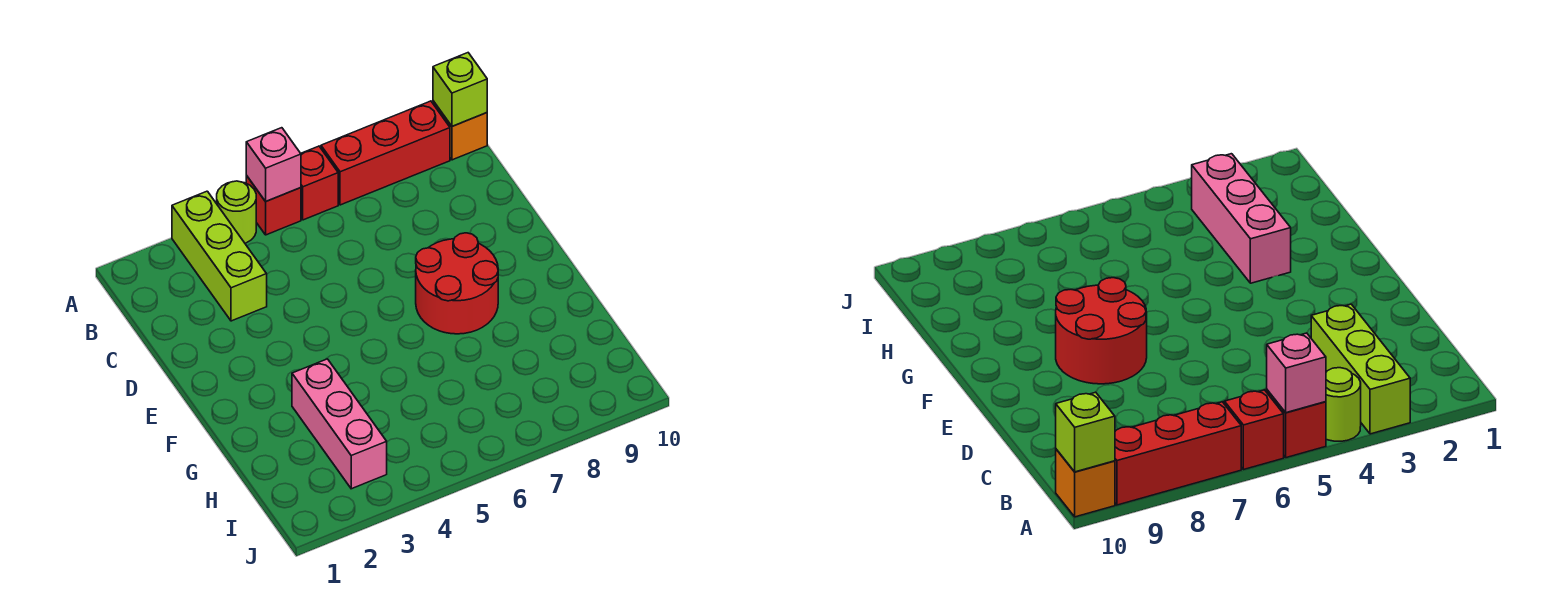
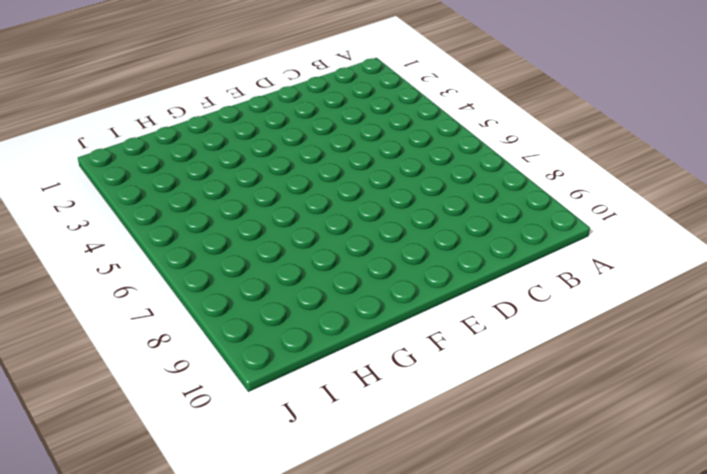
none -> lime 1x3 brick [172,191,267,321]
none -> lime 1x1 round brick [217,181,256,243]

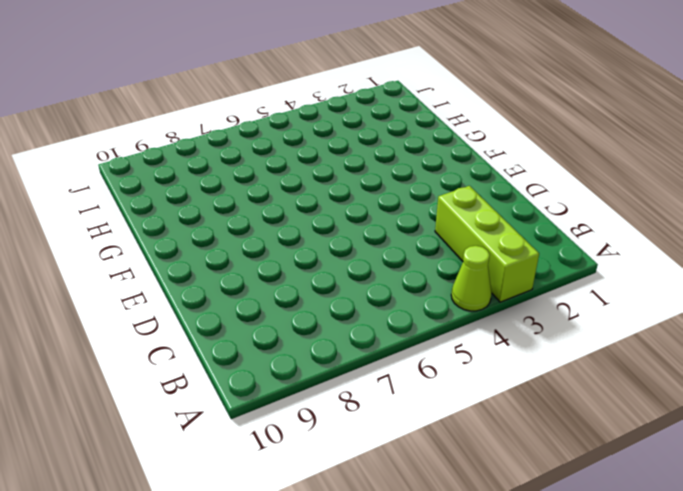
lime 1x1 cone [451,246,492,311] -> lime 1x1 round brick [217,181,256,243]
none -> red 1x1 brick [246,176,301,235]
none -> red 1x1 brick [301,146,338,220]

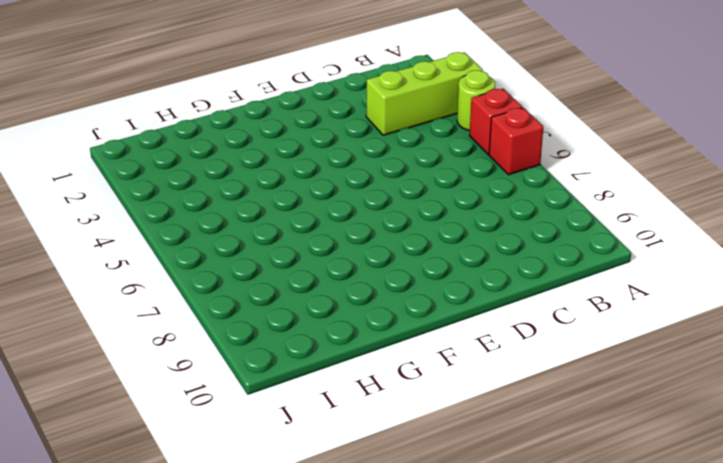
none -> red 1x3 brick [321,101,450,205]
none -> orange 1x1 brick [433,101,487,160]

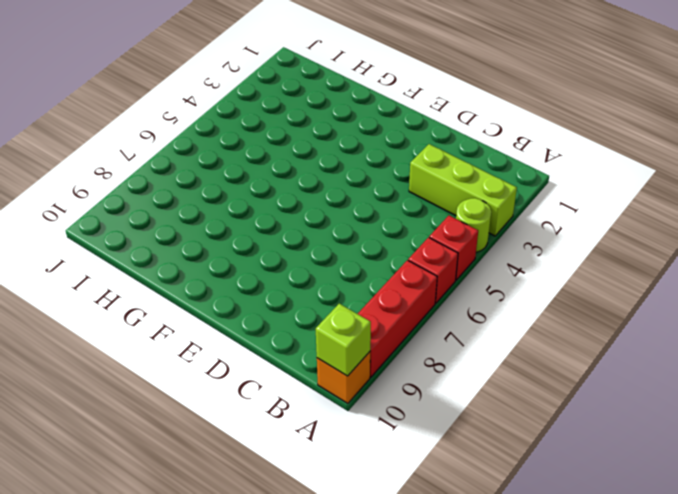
none -> red 2x2 round brick [416,233,498,334]
none -> pink 1x3 brick [292,359,387,489]

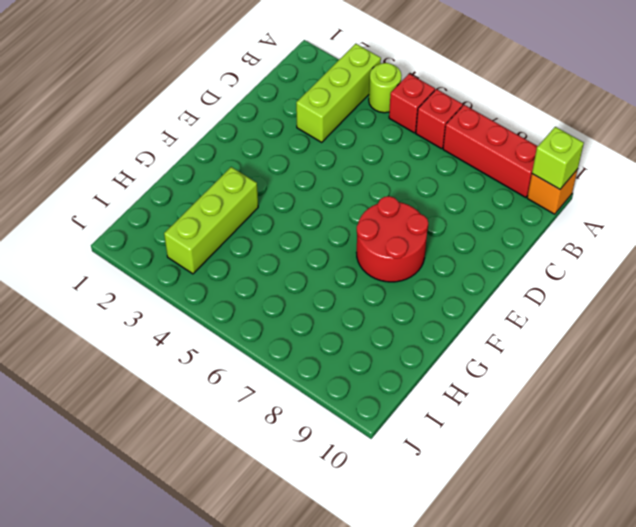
lime 1x3 brick [164,167,258,274] -> pink 1x3 brick [292,359,387,489]
none -> pink 1x1 brick [246,128,301,201]

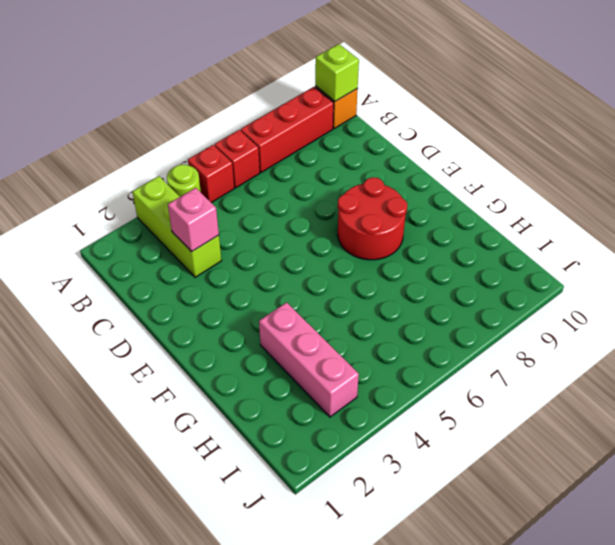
pink 1x1 brick [168,188,219,252] -> pink 1x1 brick moved to [246,128,301,201]

